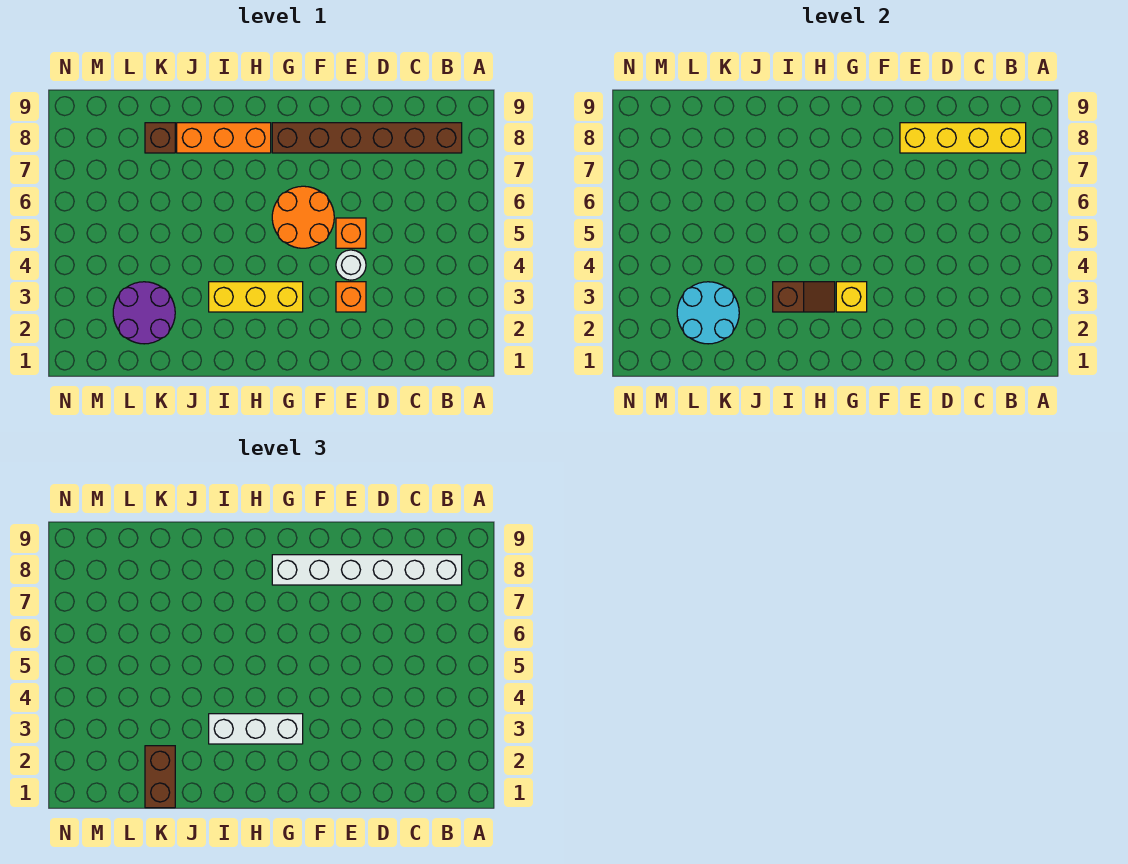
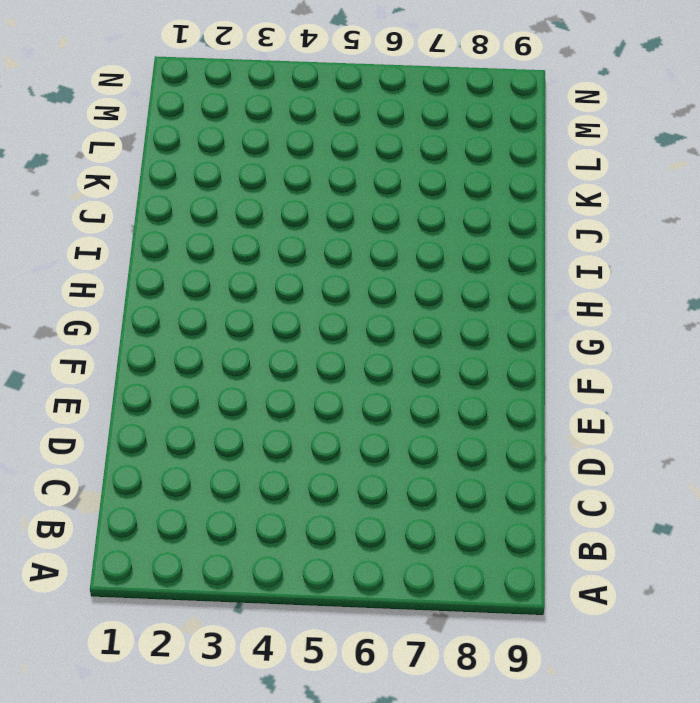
none -> brown 1x6 brick [272,123,462,153]
none -> orange 1x1 brick [336,282,366,312]
none -> white 1x1 round brick [336,250,366,280]

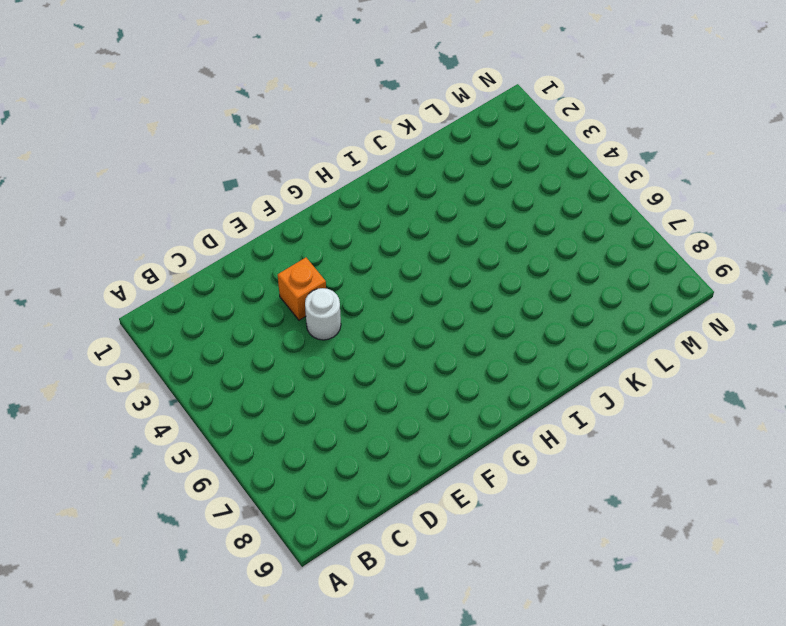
none -> brown 1x6 brick [272,123,462,153]
none -> orange 1x1 brick [336,218,366,248]
none -> orange 2x2 round brick [272,186,334,248]

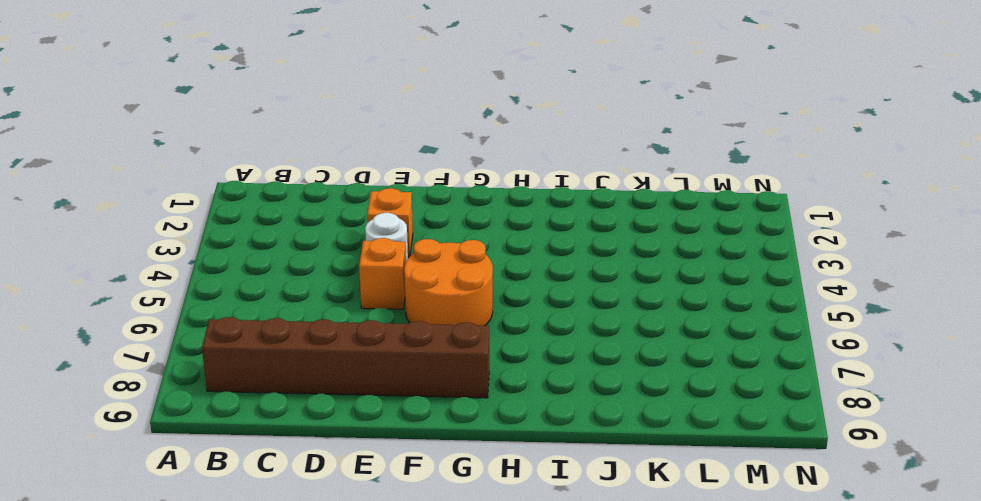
none -> yellow 1x3 brick [209,282,303,312]
none -> orange 1x3 brick [177,123,271,153]
none -> purple 2x2 round brick [113,282,175,344]

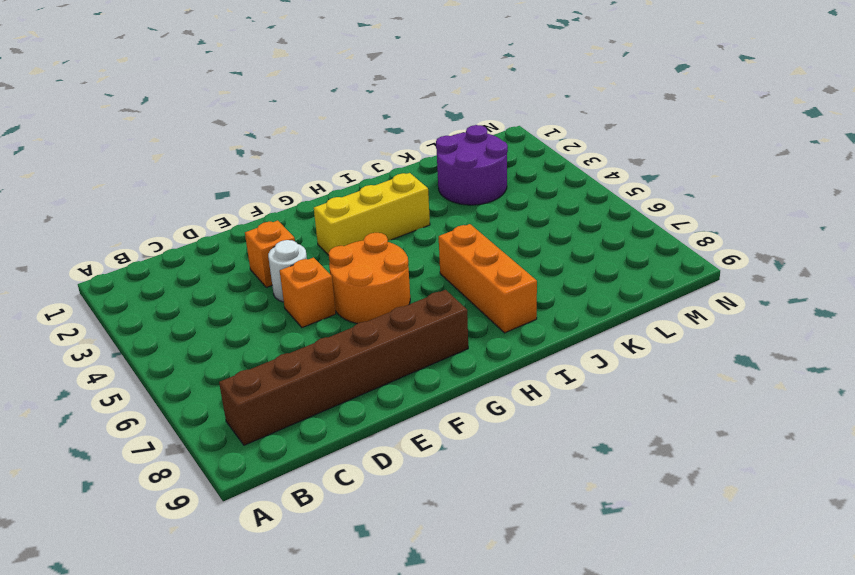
orange 1x3 brick [439,224,537,333] -> orange 1x3 brick turned to [177,123,271,153]
none -> brown 1x1 brick [145,123,175,153]
none -> yellow 1x4 brick [900,123,1026,153]
none -> yellow 1x1 brick [836,282,867,312]

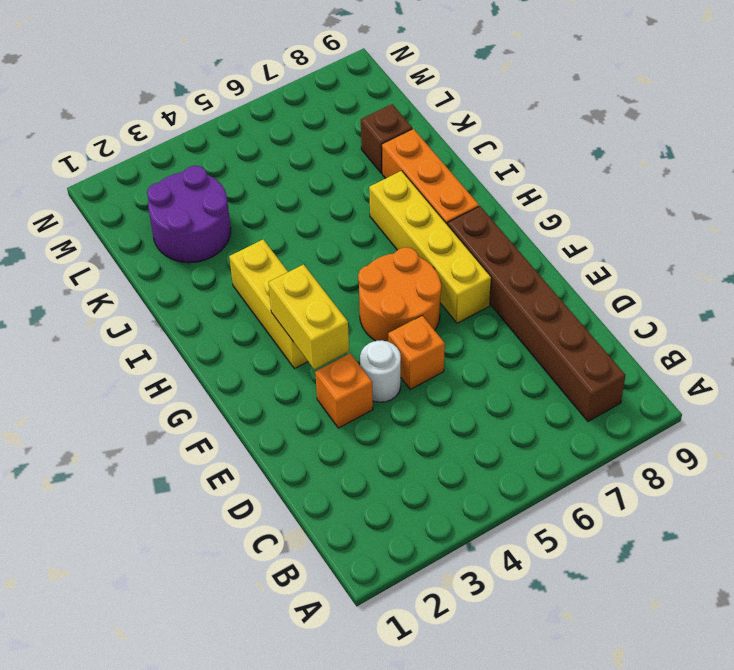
yellow 1x2 brick [268,264,349,369] -> yellow 1x1 brick [836,282,867,312]
yellow 1x4 brick [369,171,491,323] -> yellow 1x4 brick moved to [900,123,1026,153]
none -> brown 1x2 slope [773,282,835,312]
none -> cyan 2x2 round brick [677,282,739,344]
none -> white 1x6 brick [272,555,462,585]

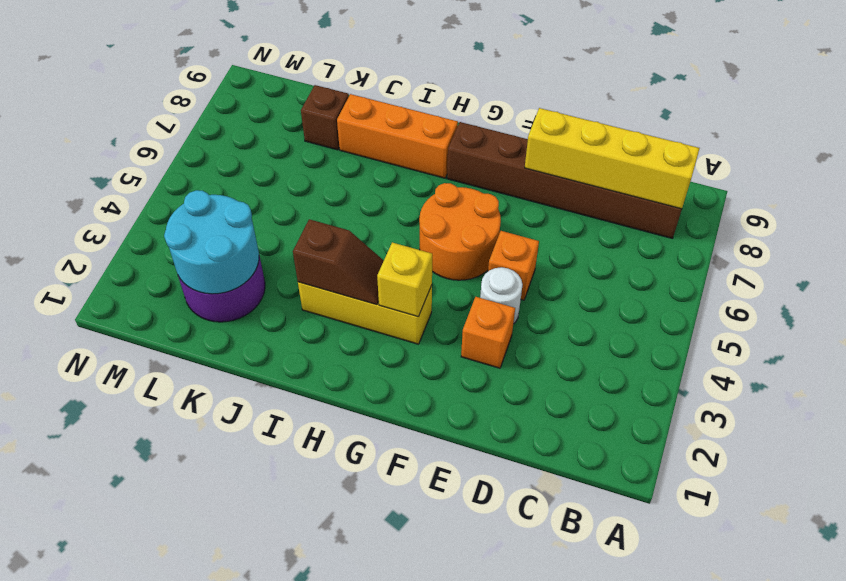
none -> white 1x6 brick [272,555,462,585]
none -> white 1x3 brick [209,714,303,744]
none -> brown 1x2 brick [145,746,175,808]

